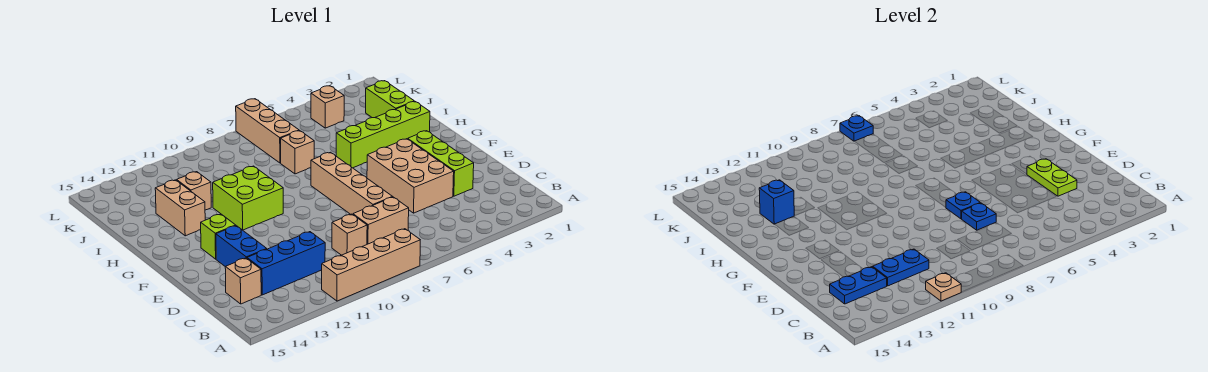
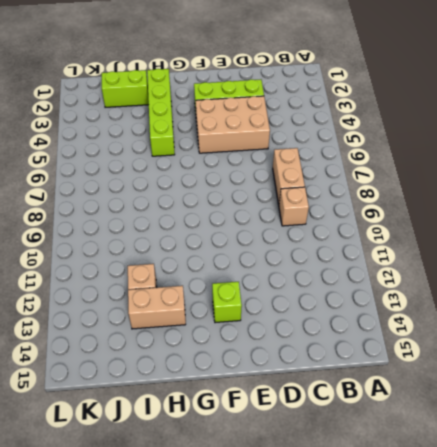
none -> tan 1x4 brick [321,229,420,301]
none -> blue 1x3 brick [247,232,325,295]
none -> tan 1x1 brick [225,258,261,304]

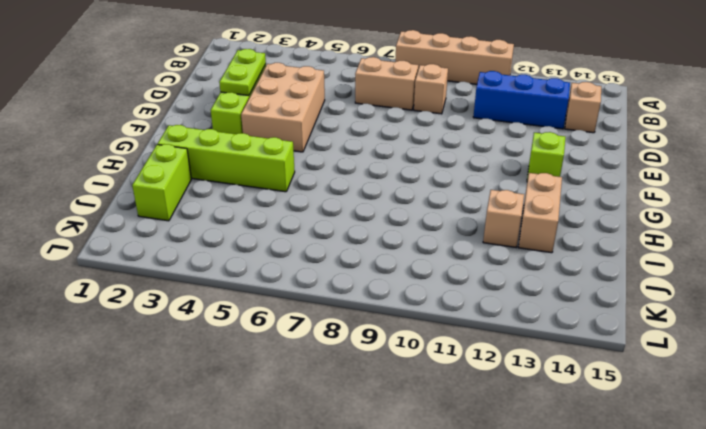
none -> tan 1x4 brick [311,152,392,214]
none -> blue 1x2 brick [216,226,266,267]
none -> lime 2x2 brick [213,166,283,230]

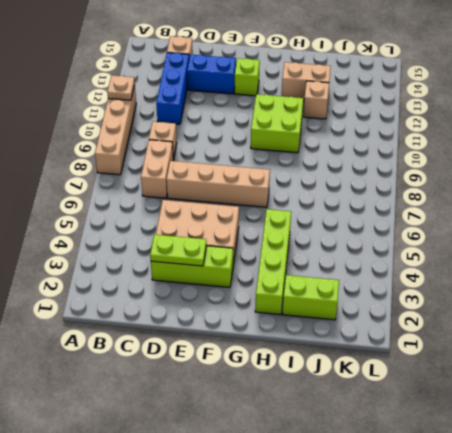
none -> tan 1x1 brick [281,131,314,174]
none -> tan 1x3 brick [236,99,299,163]
none -> tan 1x1 brick [311,86,344,128]

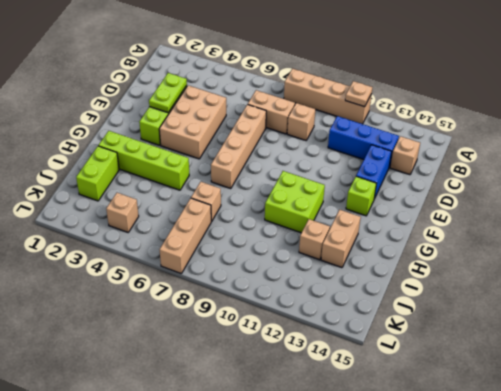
none -> blue 1x2 plate [873,249,929,286]
none -> blue 1x2 plate [830,267,887,304]
none -> blue 1x1 plate [961,203,996,230]

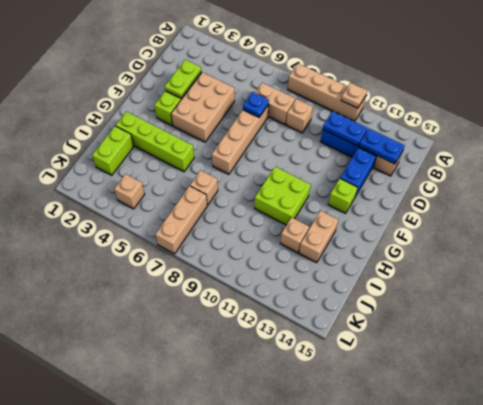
none -> blue 1x1 plate [946,192,980,219]
none -> blue 1x1 brick [759,180,794,224]
none -> blue 1x1 plate [840,116,873,141]

